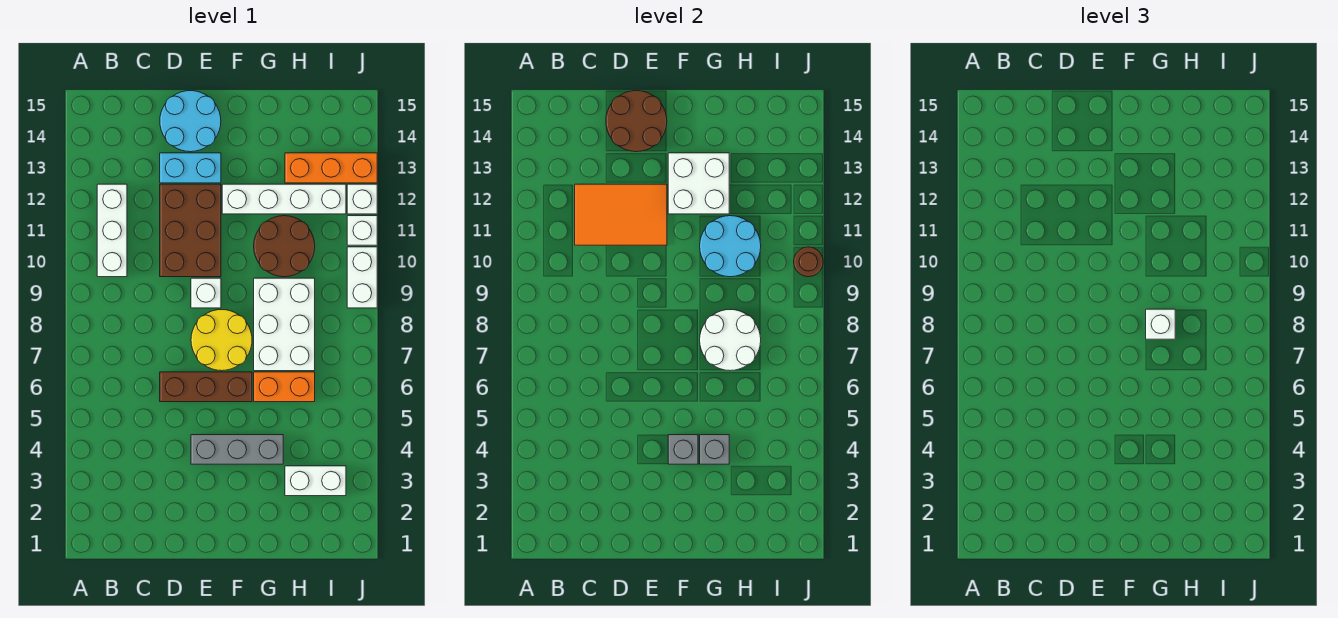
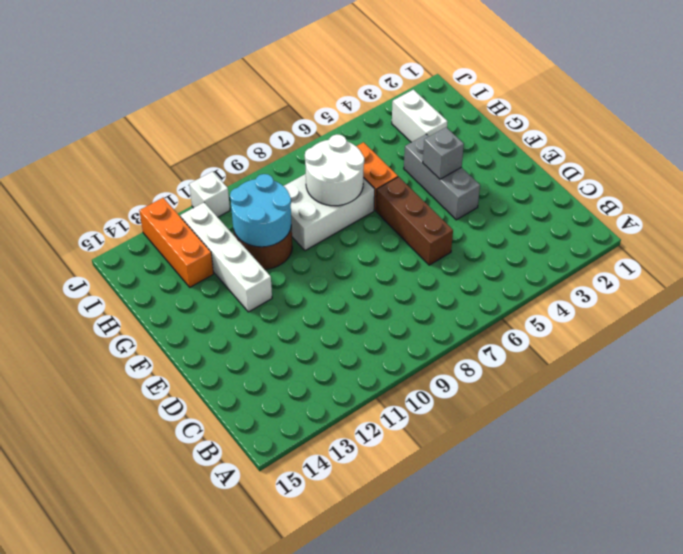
none -> white 1x3 brick [97,184,127,277]
none -> brown 2x3 brick [160,184,221,277]
none -> cyan 1x2 brick [160,153,221,183]

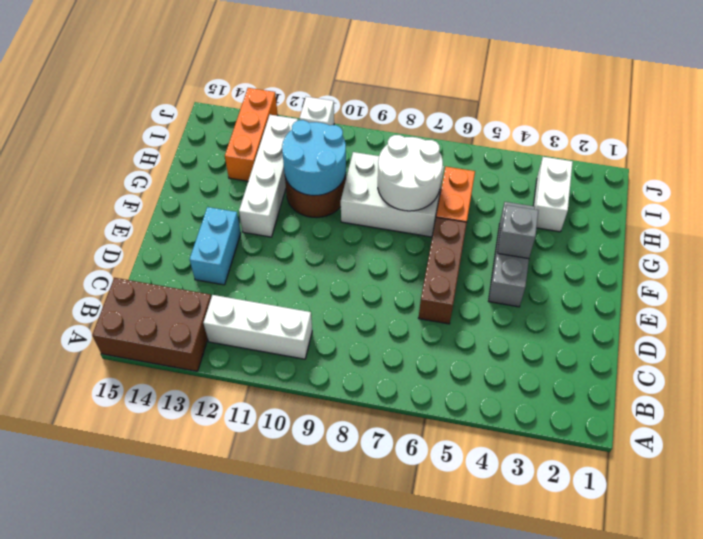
brown 2x3 brick [92,278,211,371] -> brown 2x3 brick moved to [160,184,221,277]
none -> cyan 2x2 round brick [160,91,221,152]
none -> yellow 2x2 round brick [191,310,252,371]
none -> white 1x1 brick [191,278,221,308]

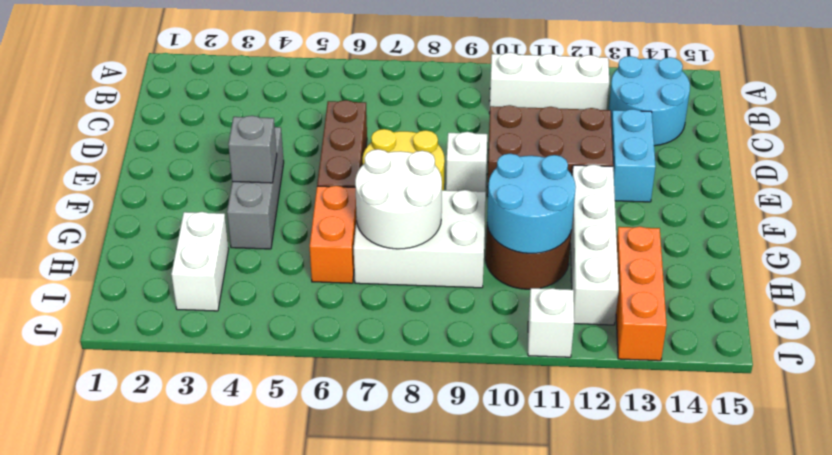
cyan 2x2 round brick [609,56,690,146] -> cyan 2x2 round brick moved to [160,91,221,152]
none -> white 1x2 brick [347,247,377,308]
none -> white 1x1 brick [347,184,377,214]
none -> orange 2x3 tile [575,184,667,245]

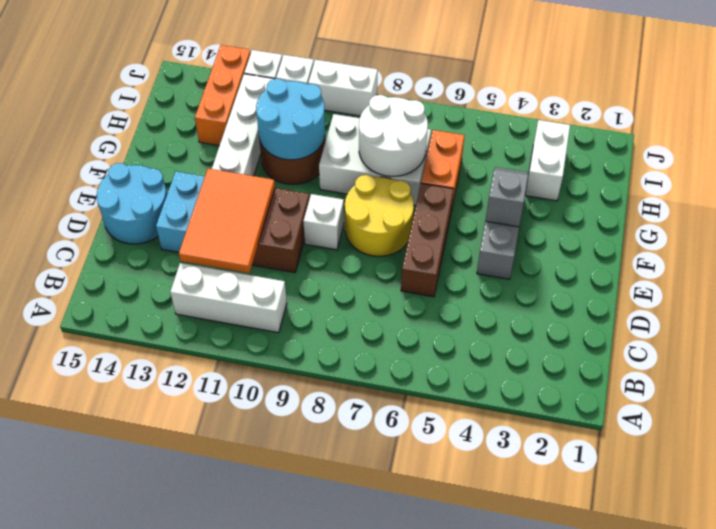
none -> brown 2x2 round brick [606,91,667,152]
none -> white 2x2 brick [668,153,729,214]
none -> grey 1x1 brick [700,435,729,464]

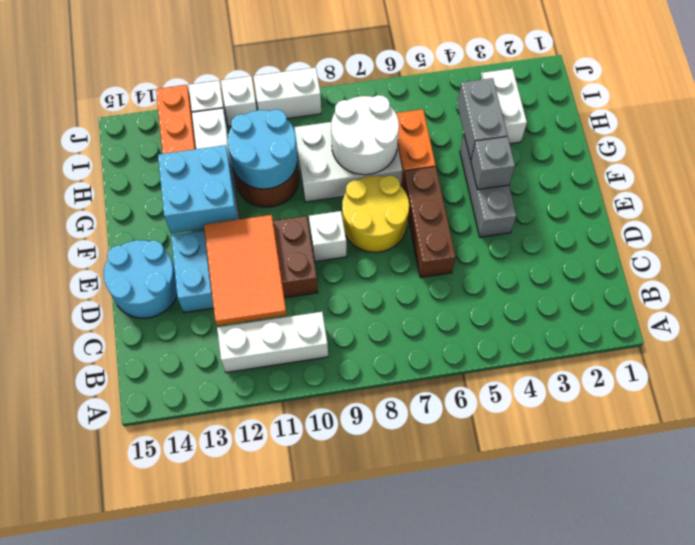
cyan 2x2 brick [158,145,238,234] -> white 2x2 brick [668,153,729,214]
grey 1x2 brick [457,78,507,160] -> grey 1x1 brick [700,435,729,464]
none -> brown 2x2 round brick [606,91,667,152]
none -> brown 1x1 round brick [794,247,823,277]
none -> white 1x1 brick [1146,309,1175,339]

